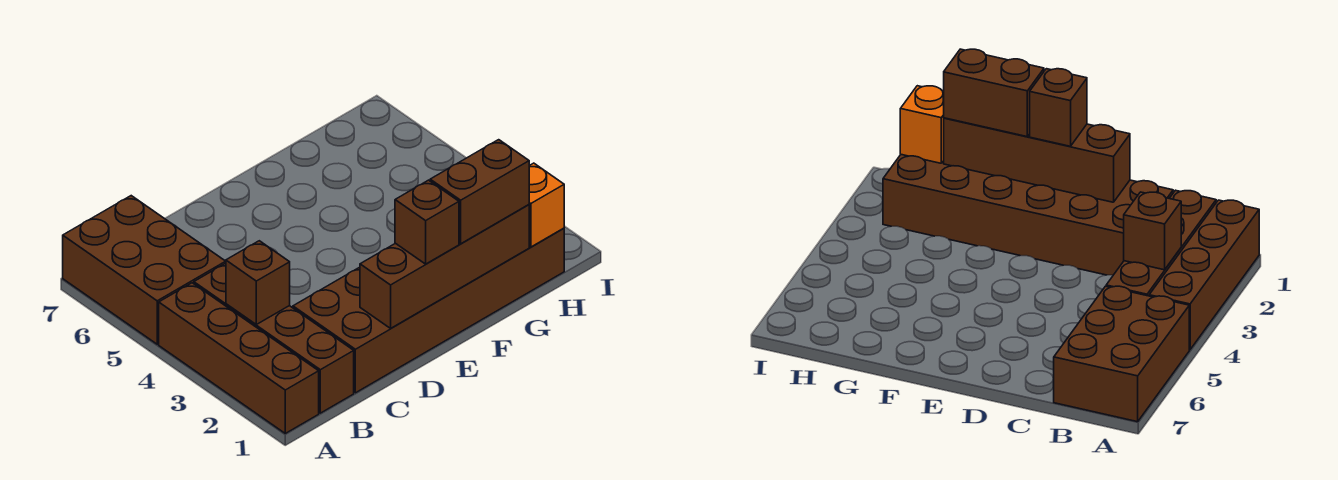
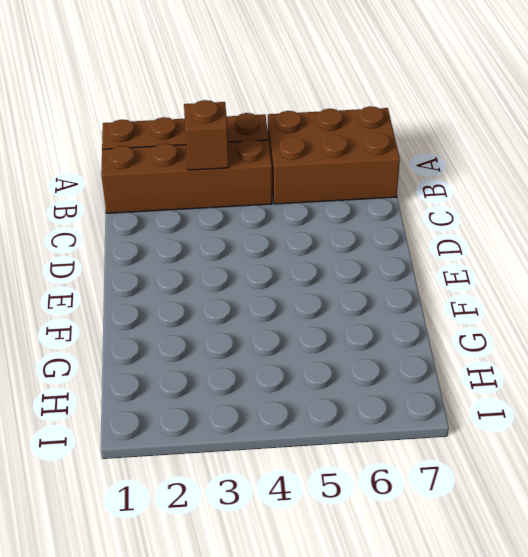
none -> brown 2x6 brick [293,228,564,393]
none -> brown 1x4 brick [360,205,529,328]

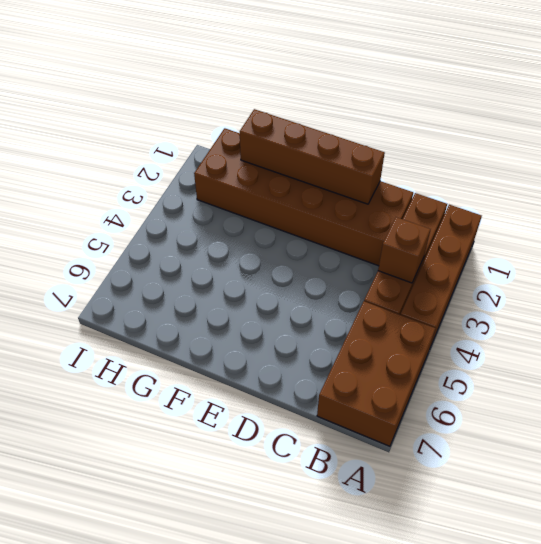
none -> orange 1x1 brick [529,163,564,247]
none -> brown 1x1 brick [395,180,459,264]

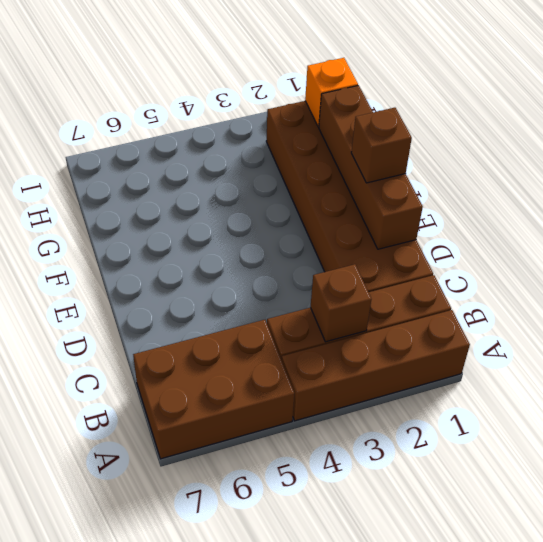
none -> brown 1x2 brick [430,140,529,244]

